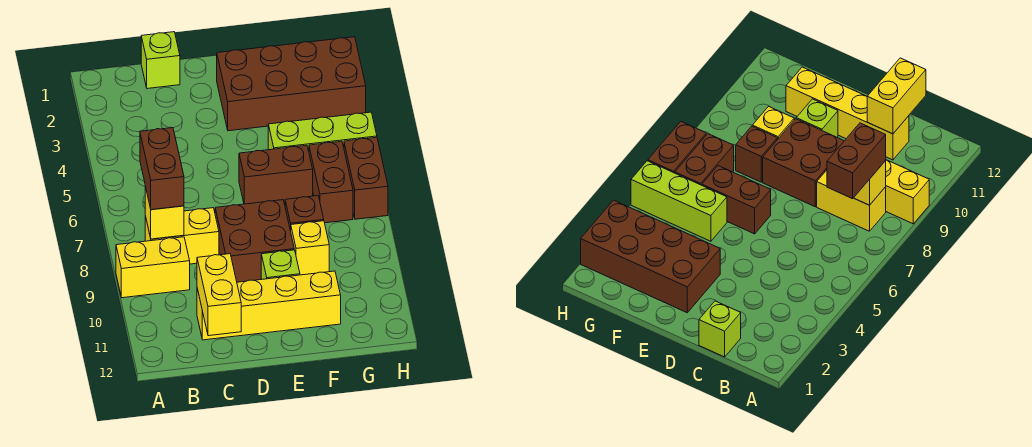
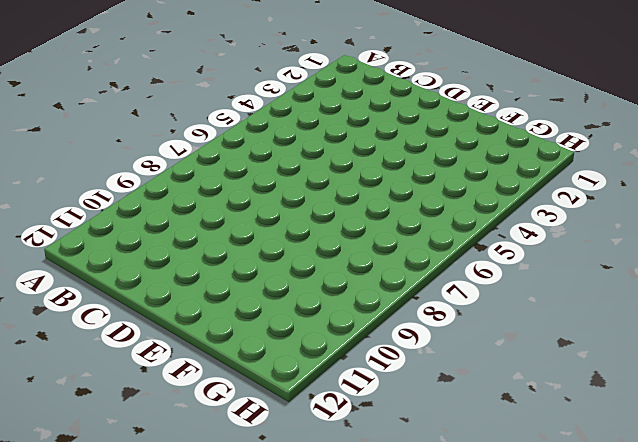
none -> yellow 1x2 brick [116,237,190,298]
none -> yellow 1x2 brick [145,208,219,264]
none -> lime 1x1 brick [141,32,180,89]

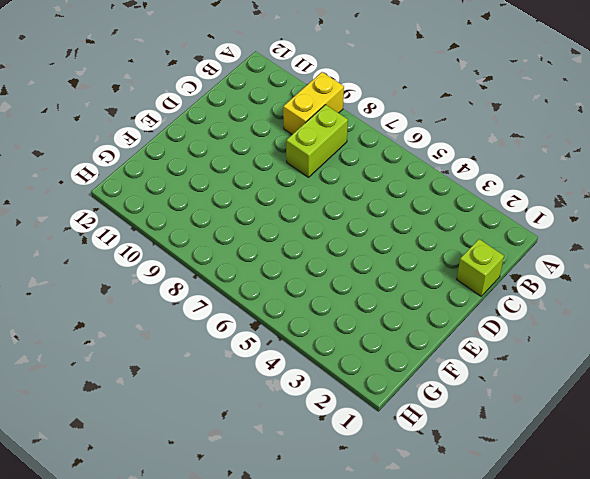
lime 1x2 brick [286,105,348,177] -> yellow 1x2 brick [145,208,219,264]
none -> yellow 1x4 brick [197,271,341,340]
none -> brown 2x2 brick [215,200,294,282]
none -> brown 2x4 brick [217,37,366,131]

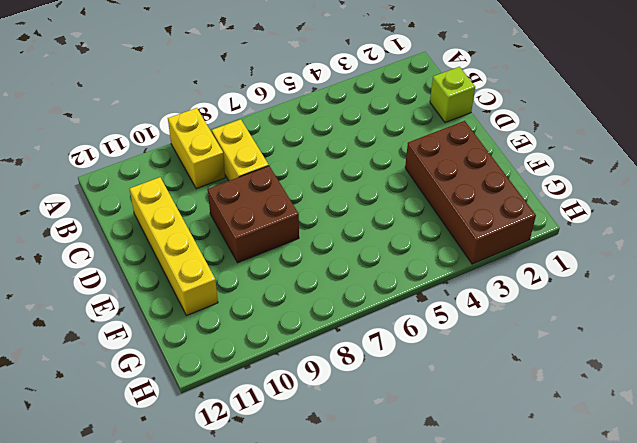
none -> brown 1x2 brick [239,145,313,204]
none -> lime 1x1 brick [261,250,300,279]
none -> lime 1x3 brick [268,112,377,151]

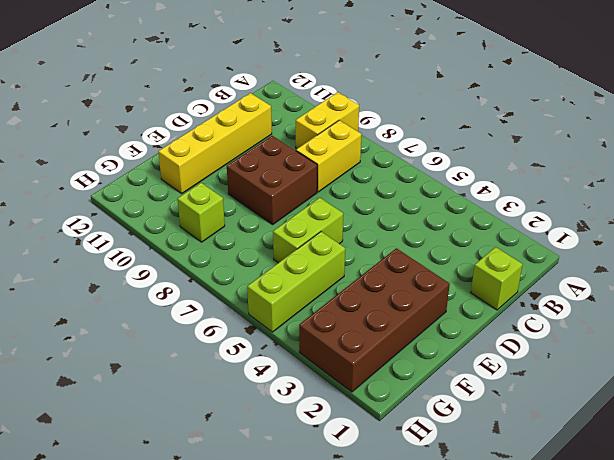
lime 1x2 brick [273,198,343,263] -> brown 1x2 brick [239,145,313,204]
lime 1x1 brick [177,183,225,242] -> lime 1x1 brick moved to [261,250,300,279]
none -> brown 1x1 brick [285,196,324,231]
none -> yellow 1x1 brick [291,221,329,275]
none -> brown 1x2 brick [309,141,353,223]

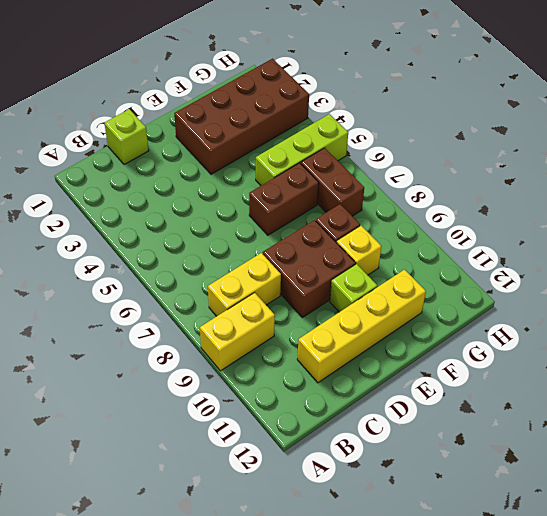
none -> brown 1x2 brick [344,137,388,219]
none -> yellow 1x1 brick [145,187,184,239]
none -> yellow 1x2 brick [197,254,241,336]

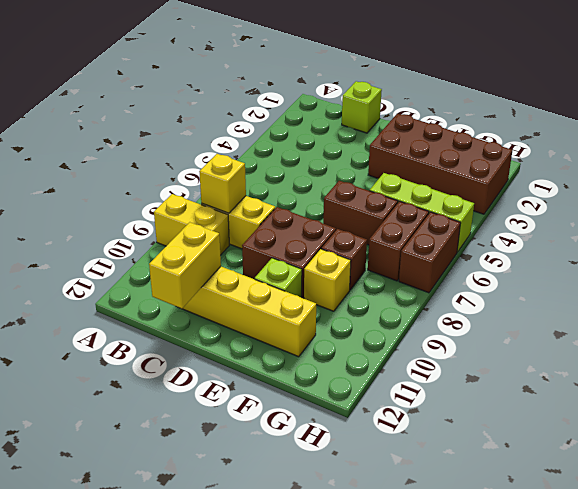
none -> brown 1x2 brick [140,128,184,210]

